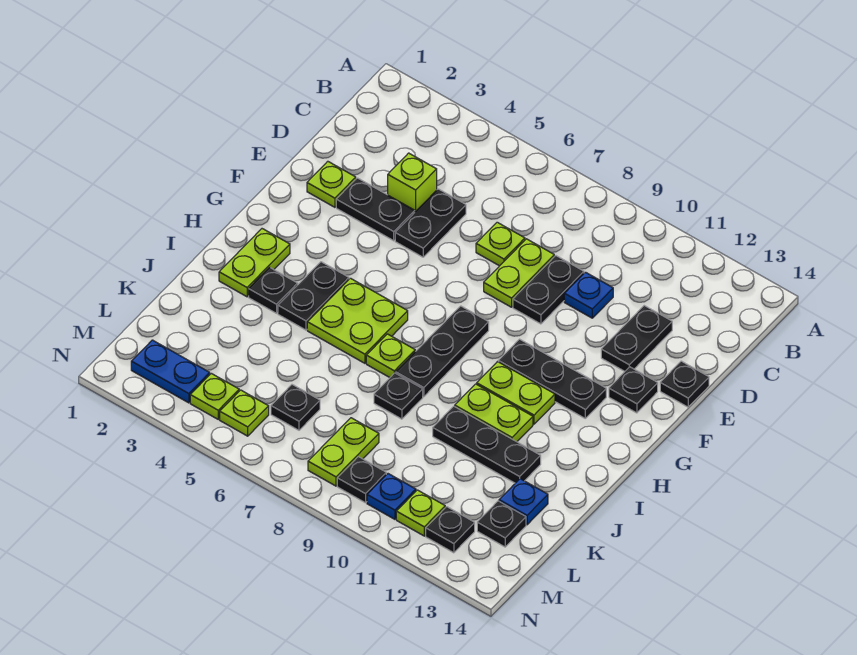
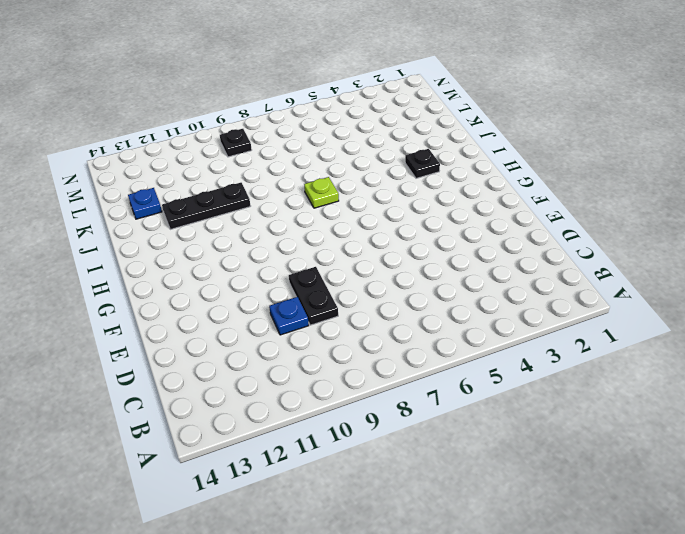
none -> lime 1x1 brick [388,153,437,212]
none -> black 1x2 plate [395,189,466,257]
none -> lime 1x1 plate [476,222,525,266]
none -> lime 1x2 plate [484,239,554,307]

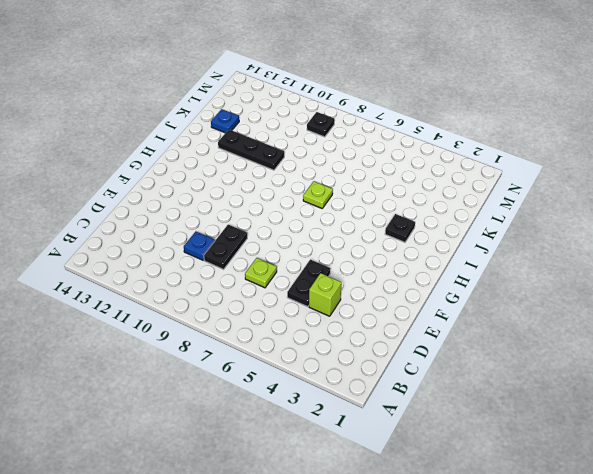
none -> lime 1x2 plate [484,239,554,307]
none -> black 1x2 plate [601,306,672,371]
none -> lime 1x1 plate [307,161,356,207]
none -> black 1x2 plate [336,178,415,241]

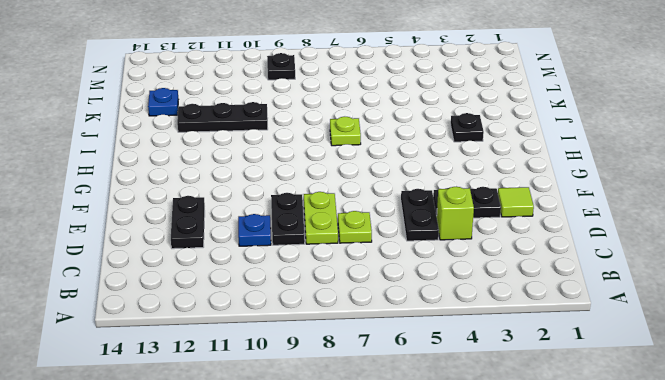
lime 1x1 tile [498,187,534,217] -> lime 1x1 plate [307,161,356,207]
none -> black 1x1 plate [660,361,709,407]
none -> black 1x1 plate [609,367,658,413]
none -> black 1x3 plate [396,306,489,397]
none -> black 1x3 plate [499,339,606,418]

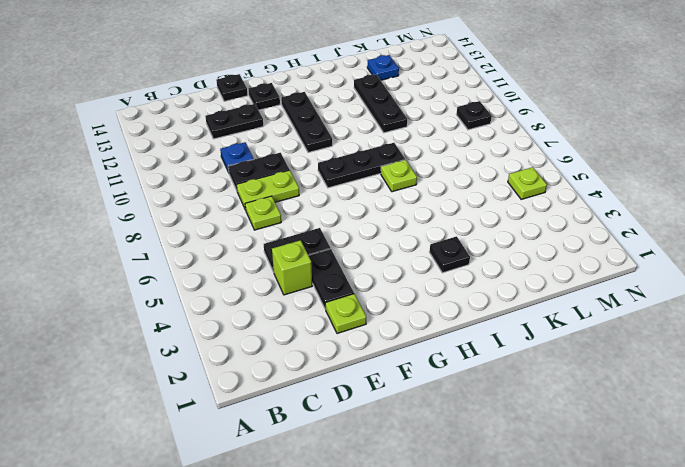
none -> lime 1x2 plate [219,229,290,297]
none -> black 1x2 plate [278,262,349,330]
none -> lime 2x2 plate [307,278,408,363]
none -> lime 1x2 plate [477,362,555,424]

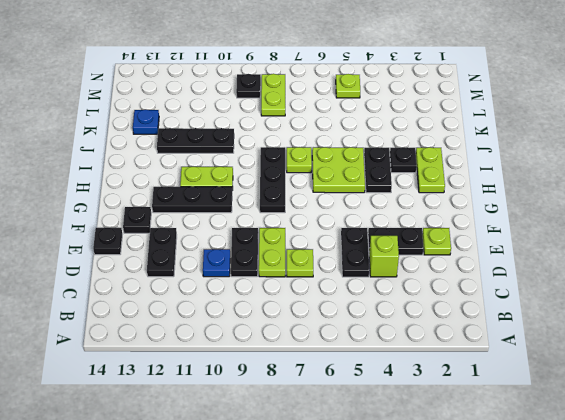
none -> lime 1x2 plate [455,384,533,442]
none -> black 1x1 plate [374,373,423,419]
none -> black 1x1 plate [271,385,320,430]
none -> black 1x1 plate [477,501,526,547]

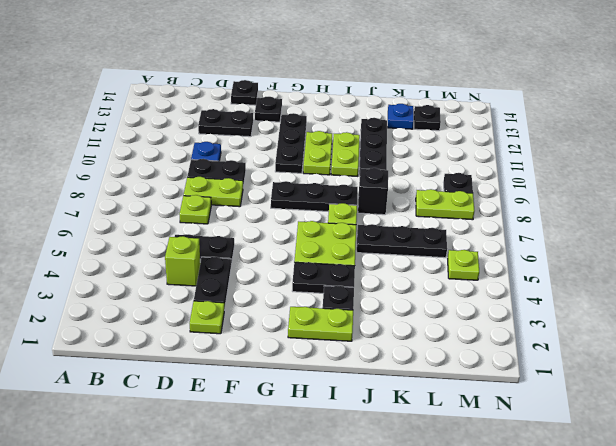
black 1x3 plate [357,224,447,258] -> black 1x1 plate [271,385,320,430]
black 1x1 brick [358,168,388,215] -> black 1x1 plate [374,373,423,419]
none -> blue 1x2 plate [131,340,210,403]
none -> lime 1x1 plate [190,373,239,419]
none -> blue 1x1 plate [367,474,416,519]
none -> lime 1x1 plate [396,490,445,536]

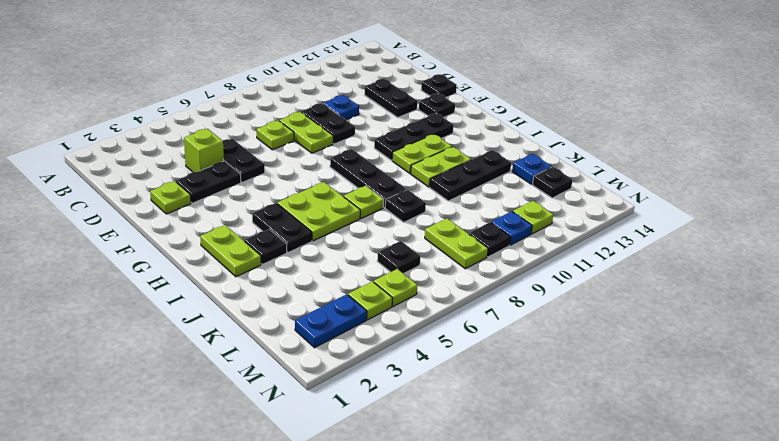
none -> black 1x1 plate [426,507,475,553]

